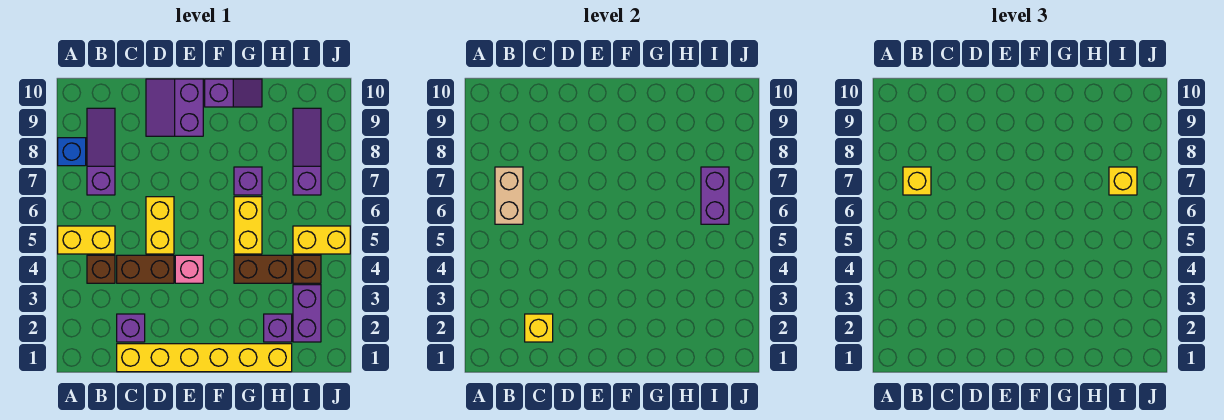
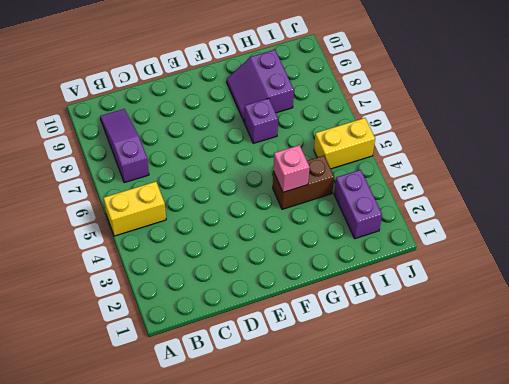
pink 1x1 brick [273,145,310,192] -> pink 1x1 brick moved to [175,255,203,283]
purple 2x2 slope [227,50,294,122] -> purple 2x2 slope moved to [146,79,203,136]
none -> blue 1x1 brick [58,138,86,166]
none -> brown 1x1 brick [87,255,115,283]
none -> yellow 1x6 brick [117,344,292,372]

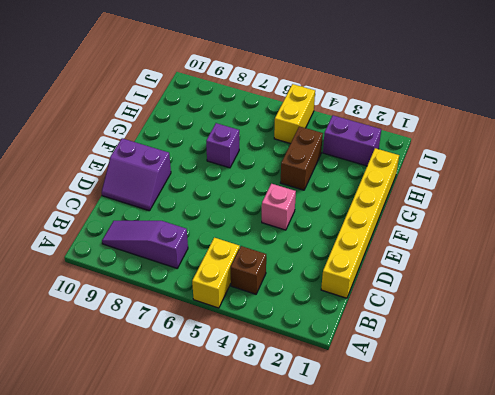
none -> blue 1x1 brick [58,138,86,166]
none -> purple 1x1 brick [117,314,145,342]
none -> brown 1x2 brick [117,255,174,283]

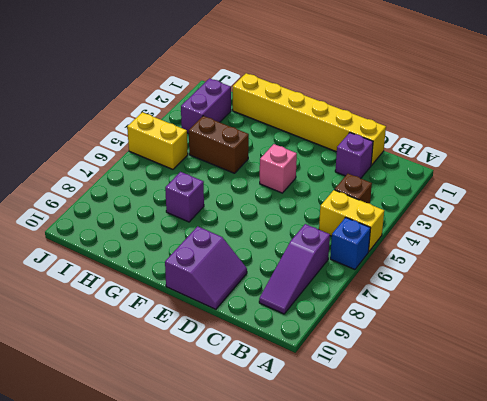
blue 1x1 brick [330,217,371,270] -> blue 1x1 brick moved to [58,138,86,166]
none -> brown 1x2 brick [117,255,174,283]
none -> yellow 1x2 brick [146,197,174,254]
none -> purple 1x2 slope [205,79,262,107]

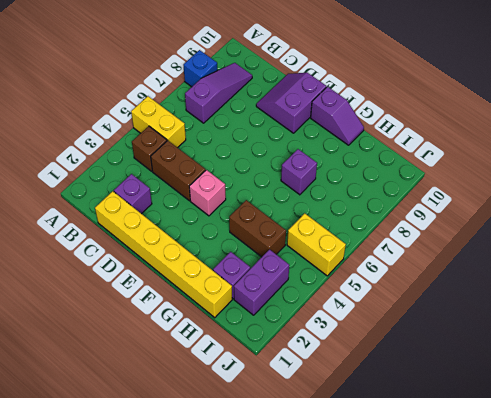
none -> yellow 1x2 brick [146,197,174,254]
none -> yellow 1x2 brick [234,197,262,254]
none -> brown 1x1 brick [293,255,321,283]

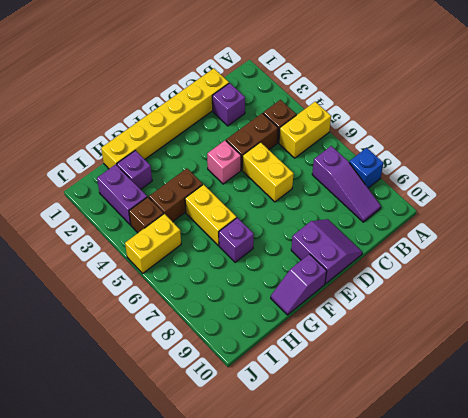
none -> purple 1x3 slope [293,108,321,195]
none -> tan 1x2 brick [495,167,523,224]
none -> yellow 1x1 brick [525,314,553,342]

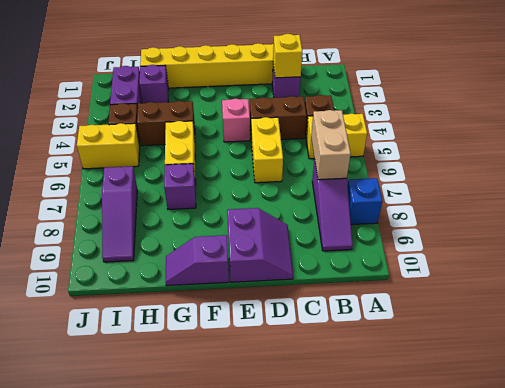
none -> purple 1x2 brick [701,167,729,224]
none -> yellow 1x1 brick [903,167,931,195]
none -> yellow 1x1 brick [1109,167,1137,195]

